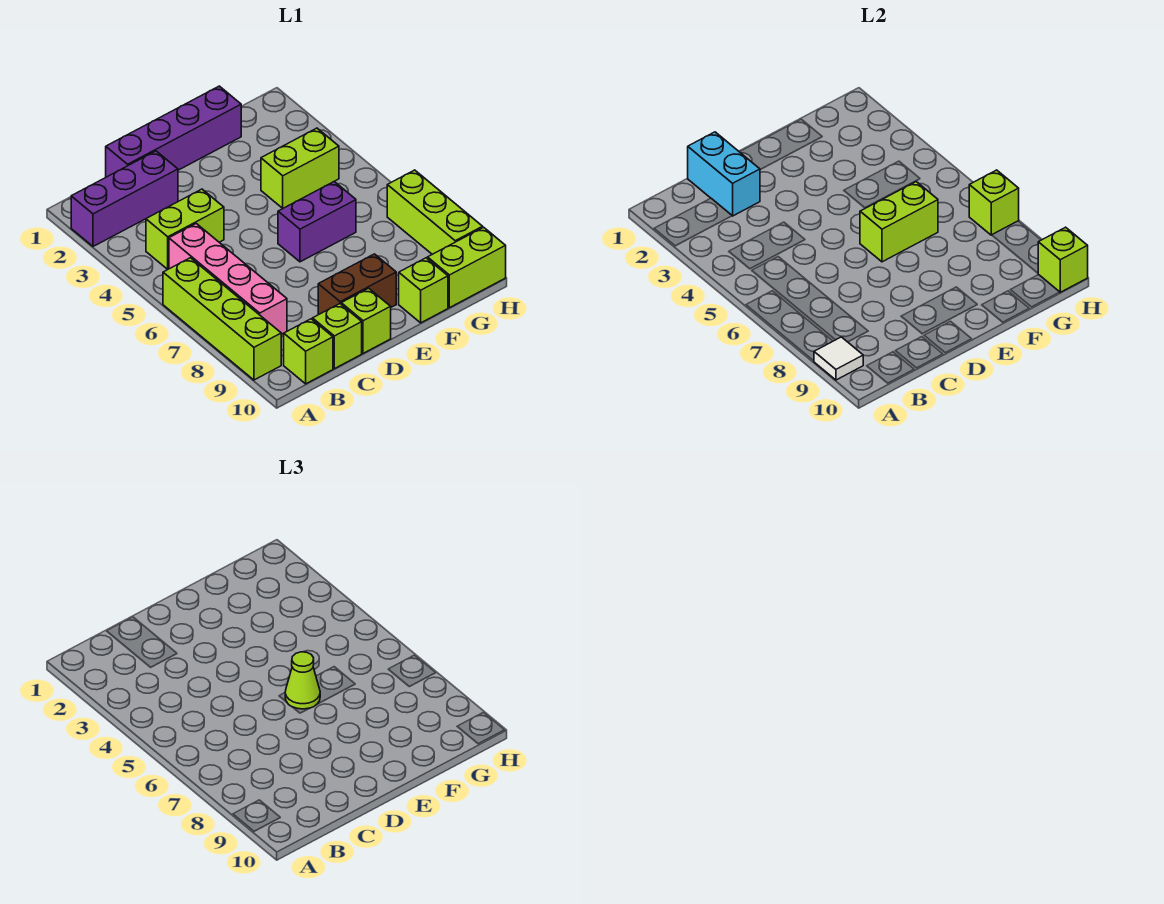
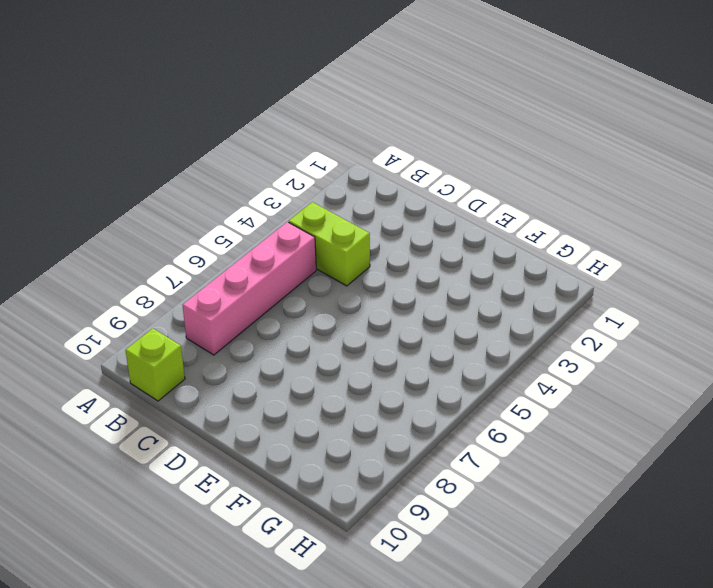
none -> purple 1x3 brick [71,151,178,246]
none -> lime 1x4 brick [163,258,281,380]
none -> purple 1x4 brick [106,86,241,177]

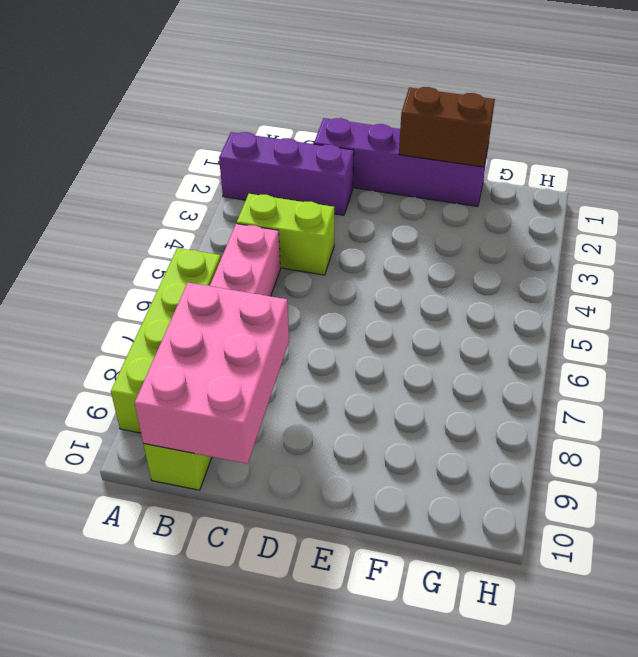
pink 2x3 brick [135,283,289,464] -> none
brown 1x2 brick [399,87,495,167] -> brown 1x2 brick moved to [318,254,396,315]
none -> lime 1x1 brick [313,304,362,369]
none -> lime 1x1 brick [341,288,391,353]
none -> purple 1x2 brick [278,182,356,262]

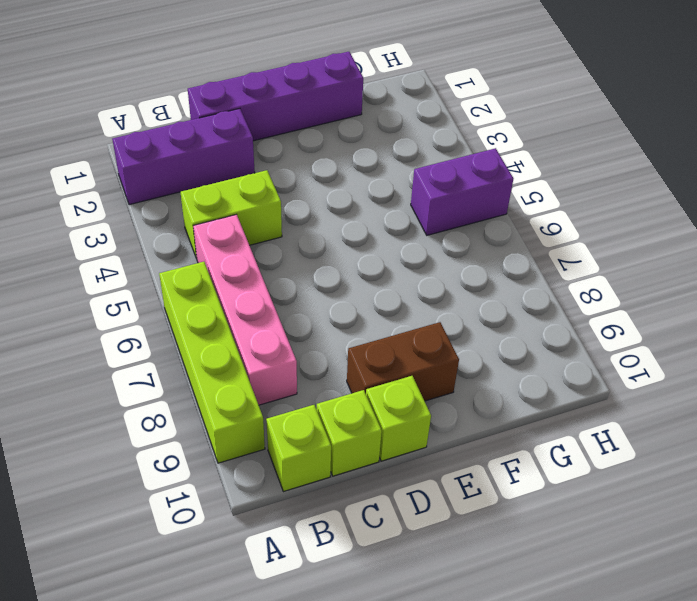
purple 1x2 brick [411,148,513,235] -> purple 1x2 brick moved to [278,182,356,262]
none -> lime 1x2 brick [261,128,339,208]
none -> lime 1x1 brick [399,258,448,323]
none -> lime 1x2 brick [428,227,506,308]

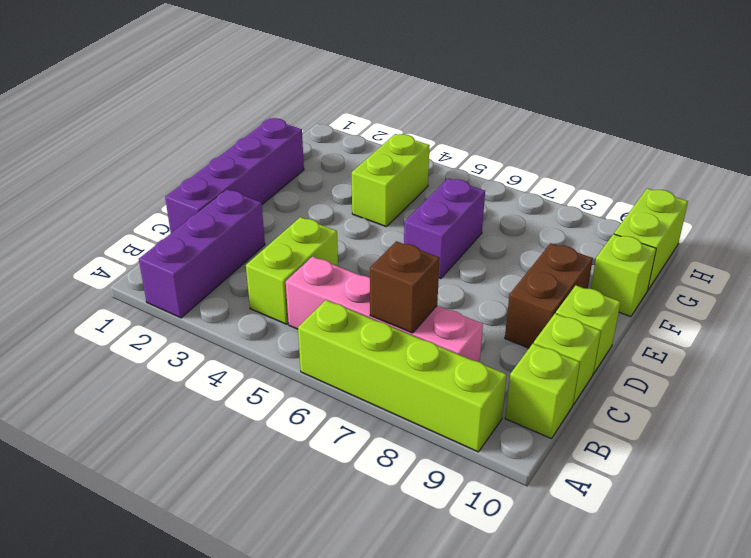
brown 1x1 brick [370,241,440,333] -> none
none -> lime 1x3 brick [387,170,483,254]
none -> white 1x1 tile [814,337,863,380]
none -> cyan 1x2 brick [688,132,760,216]

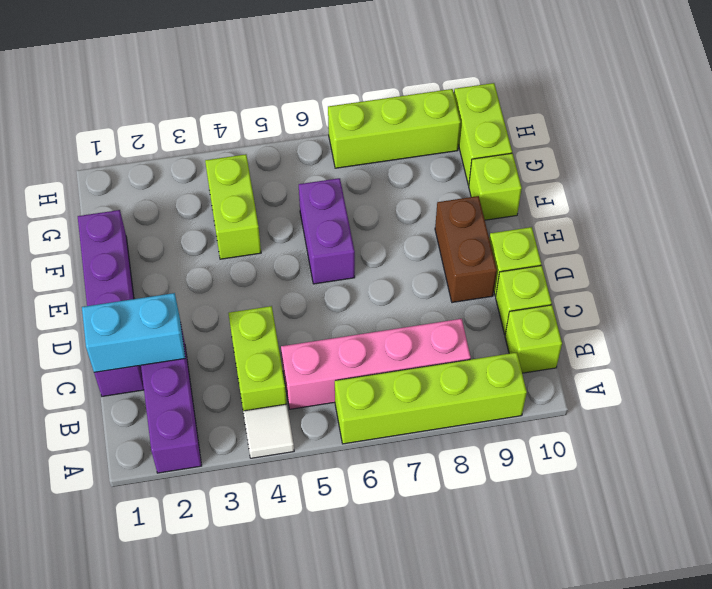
white 1x1 tile [243,404,294,458] -> white 1x1 tile moved to [814,337,863,380]
none -> lime 1x2 brick [860,182,938,262]
none -> lime 1x1 brick [969,170,1019,235]
none -> lime 1x1 brick [1038,227,1088,292]

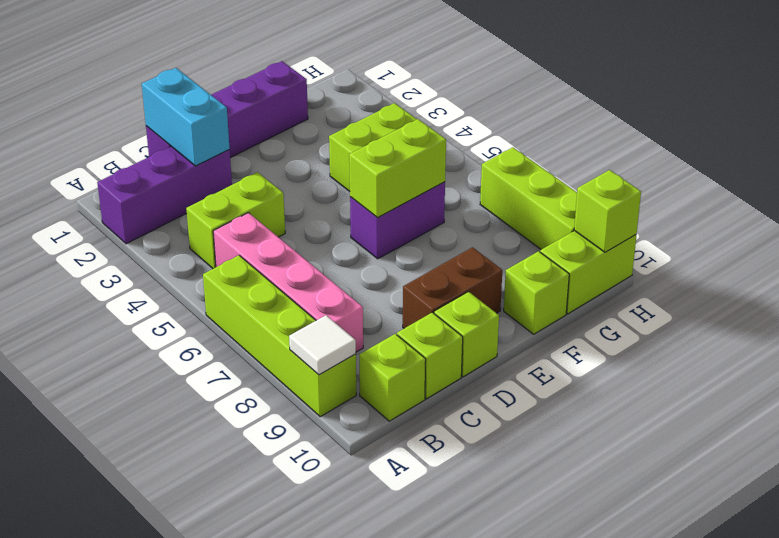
none -> lime 1x1 brick [969,170,1019,235]
none -> lime 1x1 cone [285,652,320,709]

